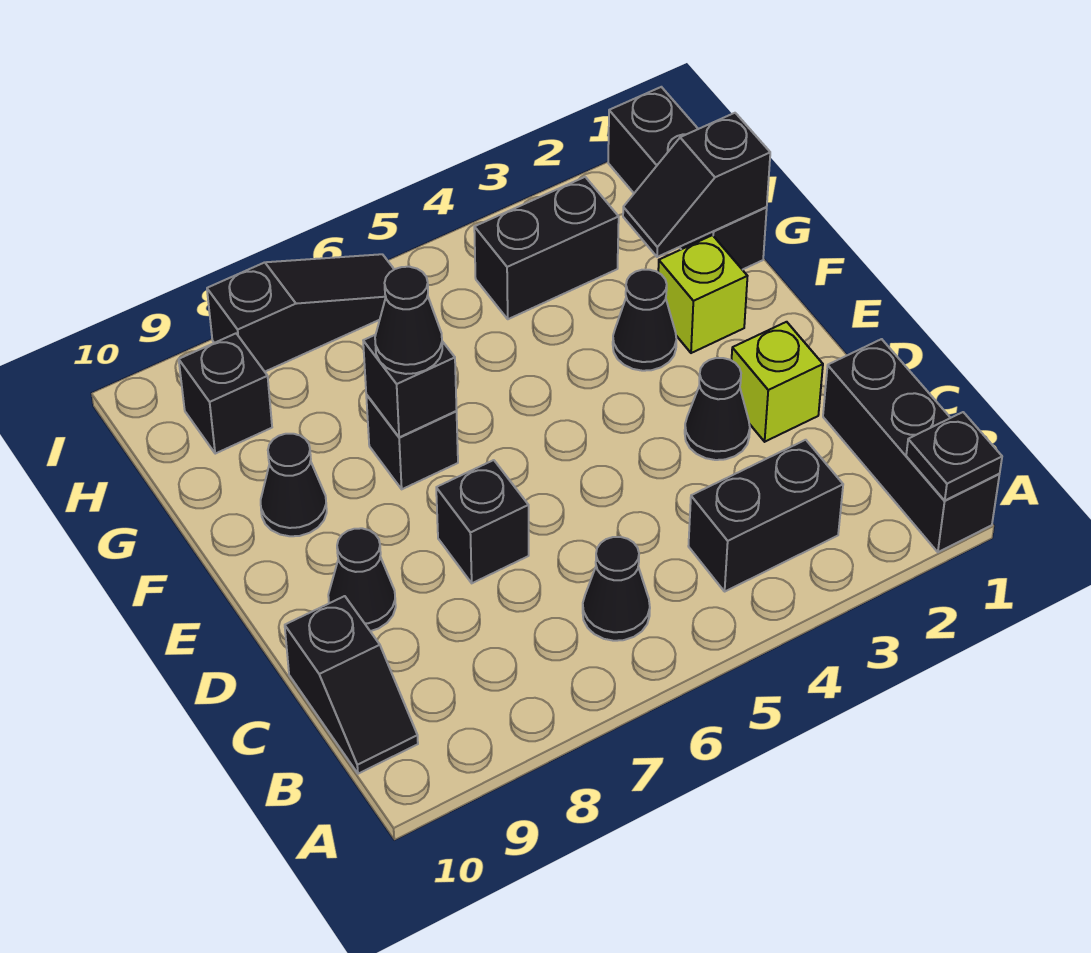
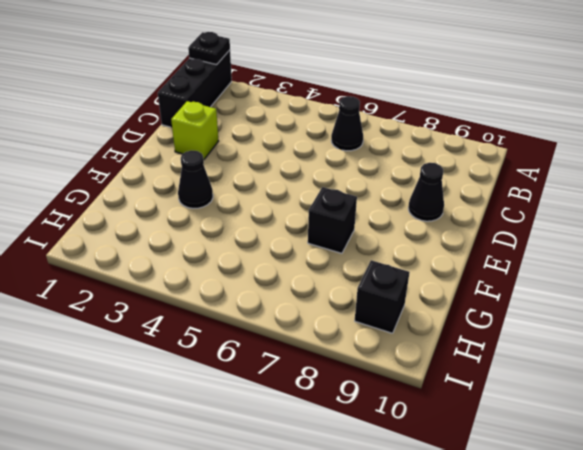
none -> black 1x2 brick [688,440,843,591]
none -> black 1x2 slope [285,596,418,774]
none -> black 1x1 cone [685,358,750,460]

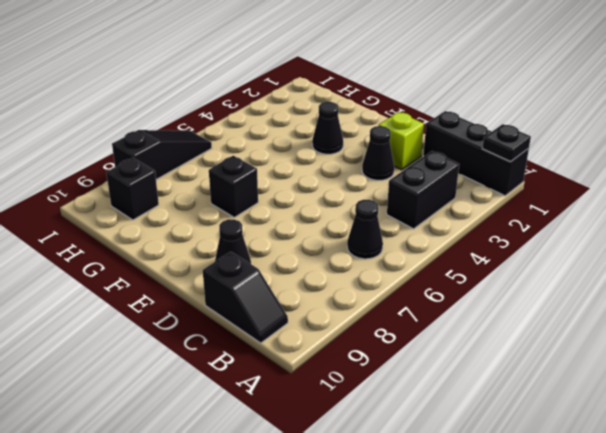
none -> black 1x1 brick [436,460,529,583]
none -> lime 1x1 brick [658,235,747,353]
none -> black 1x1 cone [261,434,327,536]

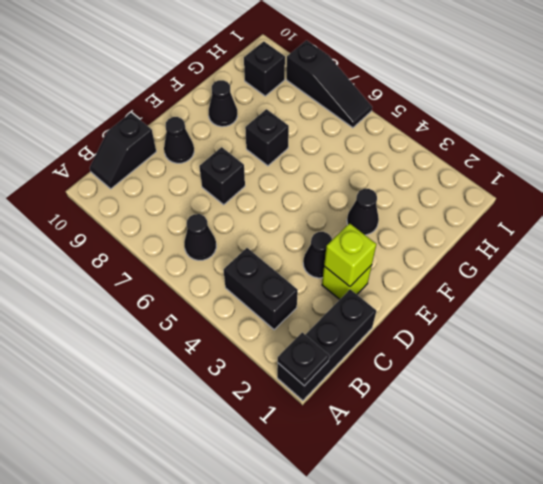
lime 1x1 brick [324,223,376,287] -> lime 1x1 brick moved to [658,235,747,353]
none -> black 1x3 brick [608,87,767,270]
none -> black 1x2 brick [474,177,619,319]
none -> black 1x1 brick [363,335,457,437]

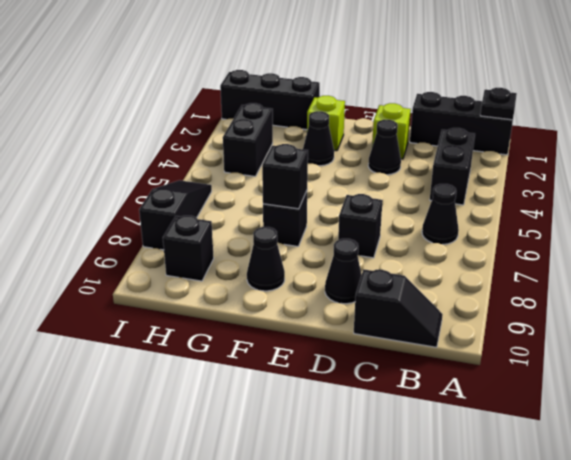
none -> black 1x2 slope [623,113,770,257]
none -> black 1x1 cone [375,267,442,374]

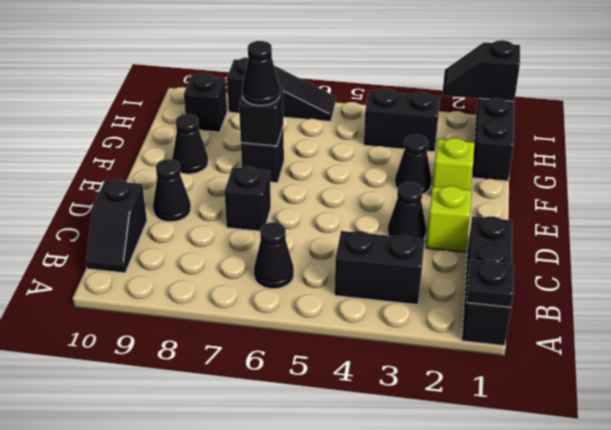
black 1x2 slope [442,40,520,101] -> black 1x2 slope moved to [623,113,770,257]

